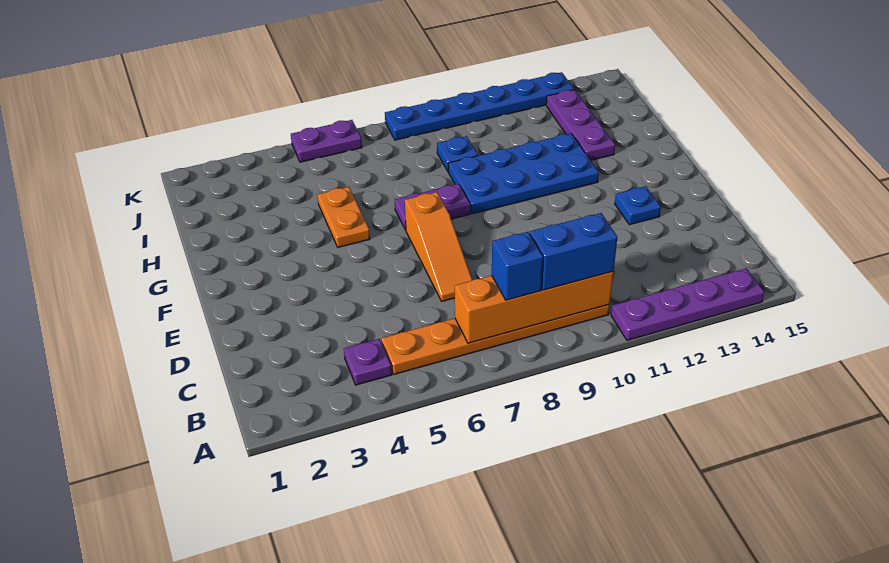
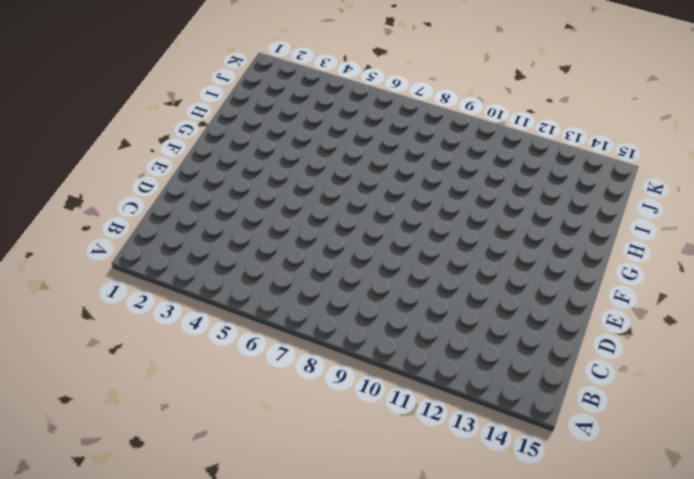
none -> purple 1x4 plate [611,268,764,340]
none -> purple 1x1 plate [344,339,392,385]
none -> orange 1x6 plate [381,305,610,374]

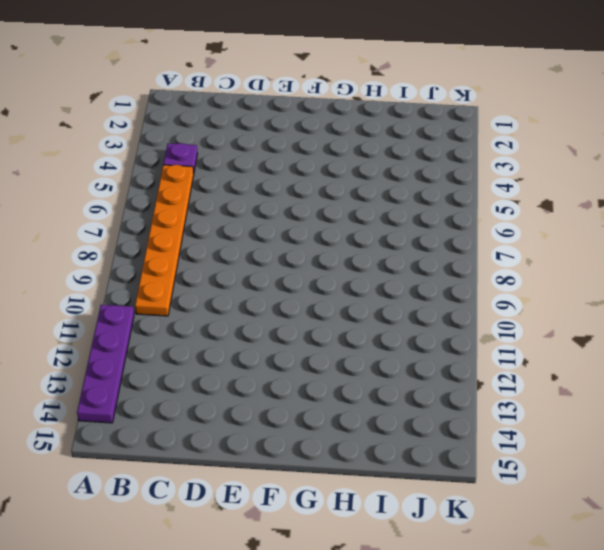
none -> orange 1x3 slope [405,192,472,301]
none -> blue 1x1 plate [615,186,661,225]
none -> orange 1x2 plate [317,187,370,247]

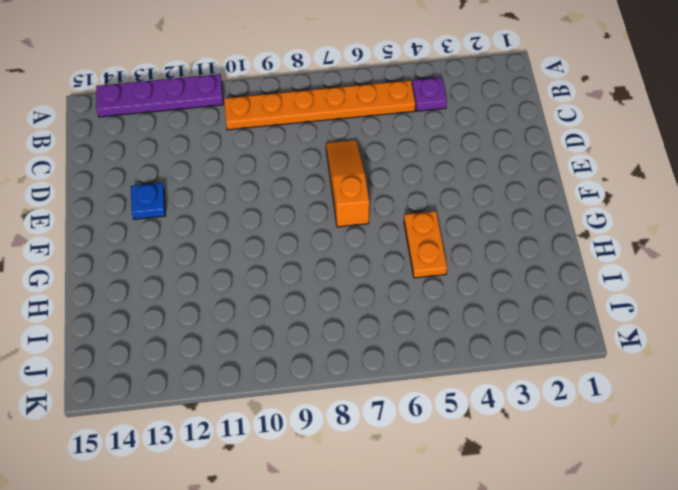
none -> purple 1x2 plate [395,184,470,230]
none -> blue 2x4 plate [448,134,599,214]
none -> purple 1x3 plate [546,90,615,160]

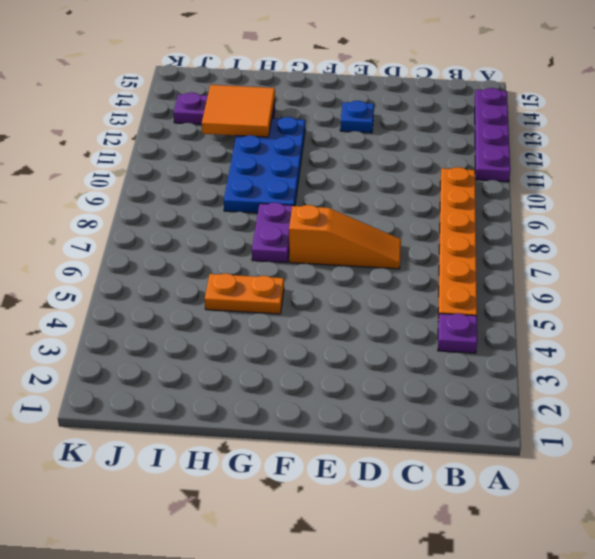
orange 2x2 tile [202,85,275,137] -> none
none -> blue 1x1 plate [437,136,478,172]
none -> purple 1x2 plate [291,120,362,162]
none -> blue 1x6 plate [385,72,574,140]

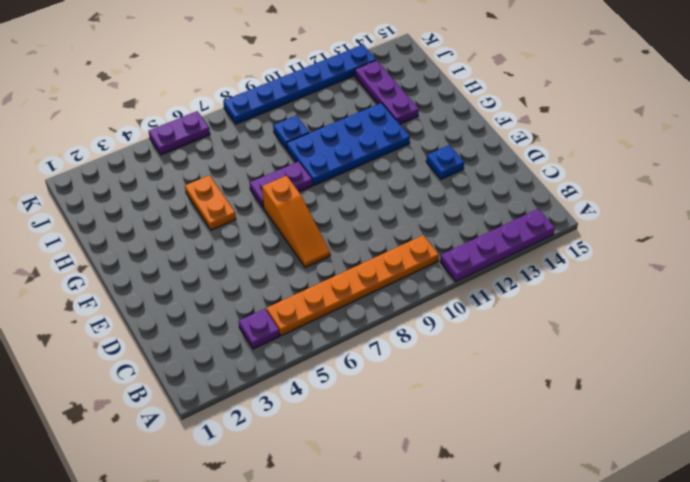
none -> orange 1x4 brick [455,272,613,343]
none -> blue 1x1 brick [492,232,543,300]
none -> blue 1x2 brick [530,213,617,290]

